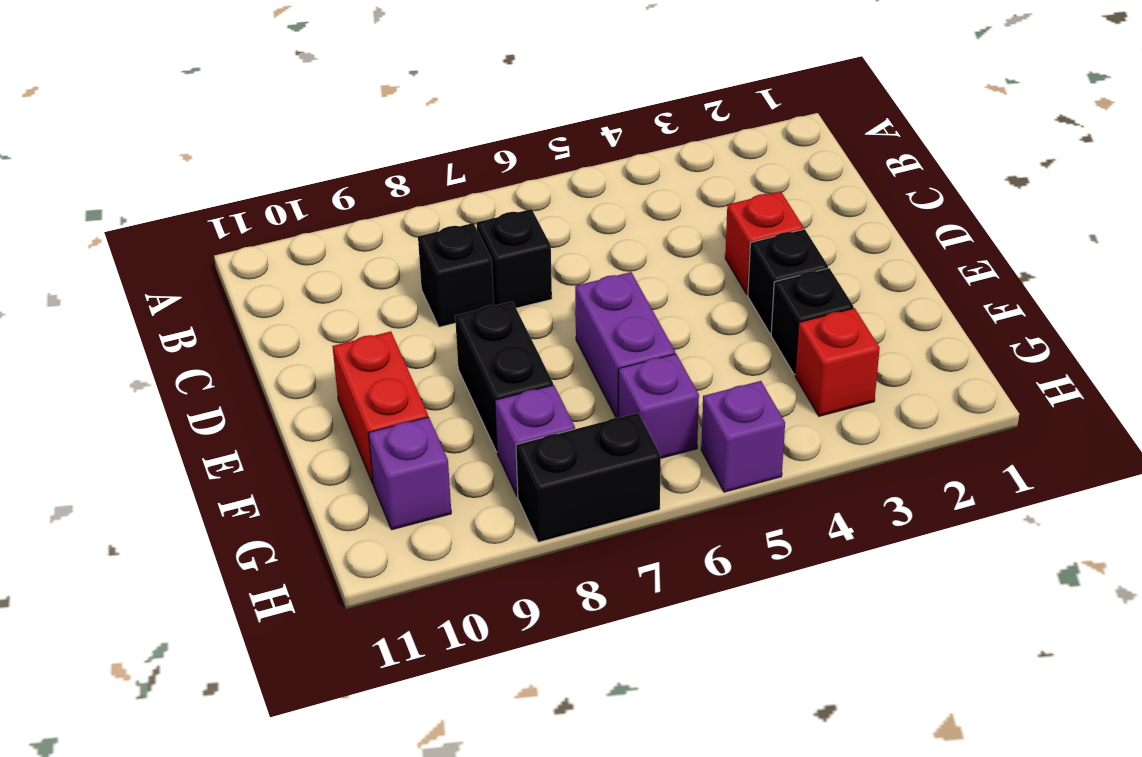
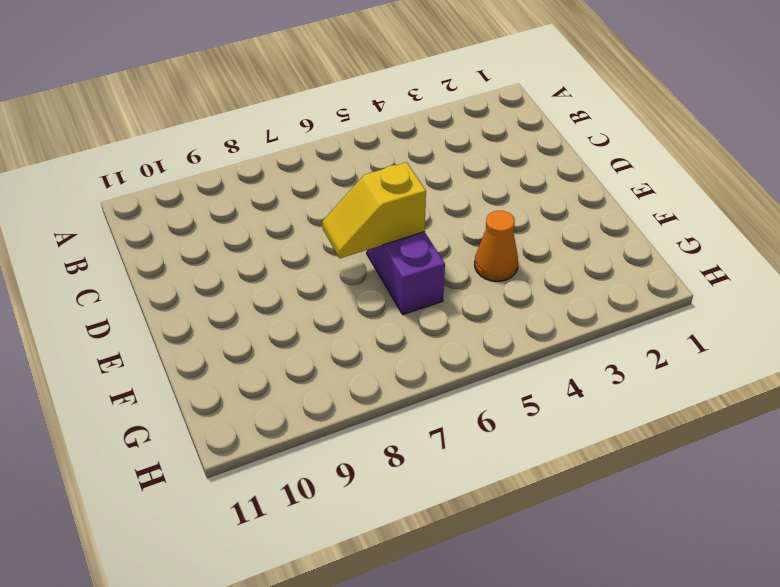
yellow 1x2 slope [322,162,426,258] -> none
orange 1x1 cone [475,211,518,281] -> none
none -> black 1x1 brick [477,209,552,308]
none -> black 1x1 brick [418,223,494,327]
none -> red 1x1 brick [725,192,804,295]

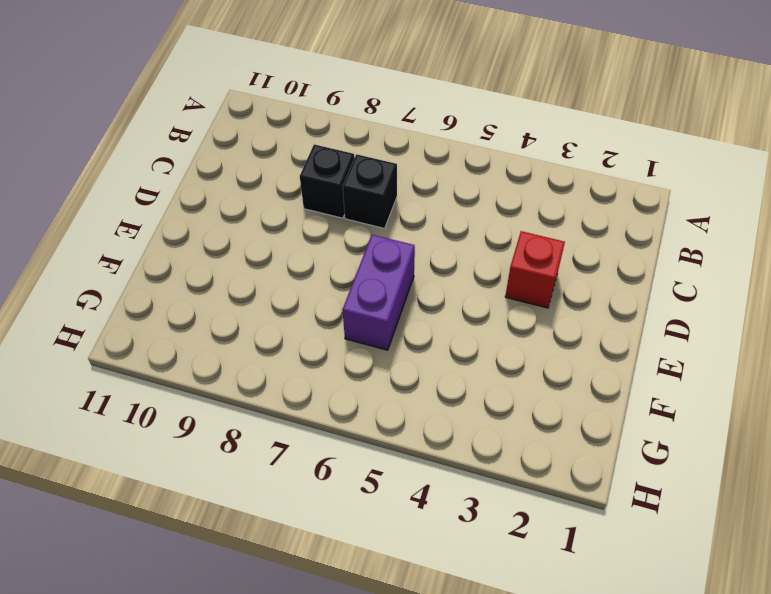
none -> black 1x1 brick [748,229,828,334]
none -> black 1x2 brick [455,301,553,452]
none -> red 1x2 brick [332,331,428,484]

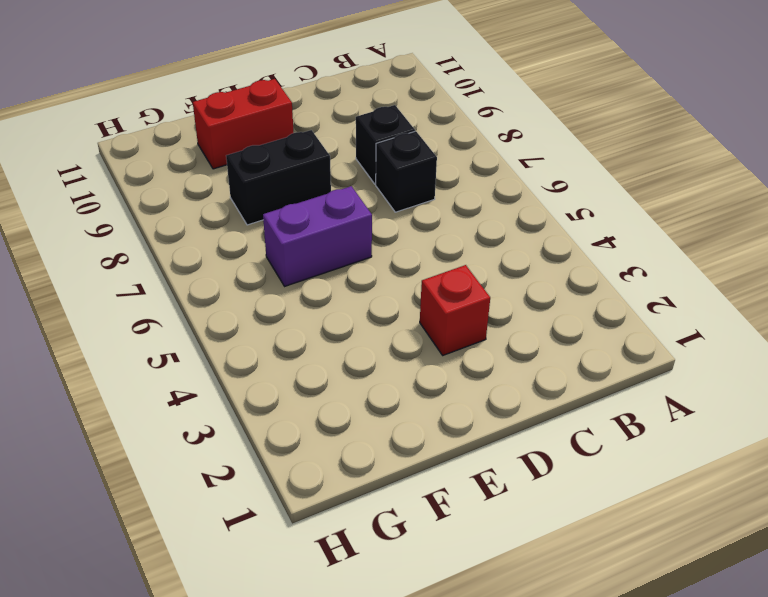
none -> black 1x1 brick [748,229,828,334]
none -> black 1x1 brick [771,268,854,374]
none -> red 1x1 brick [795,308,880,416]

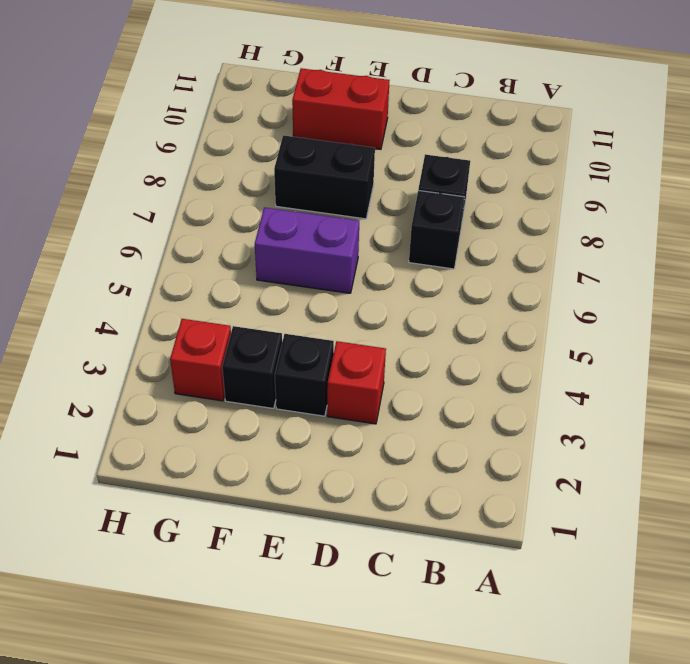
none -> purple 1x1 brick [619,354,699,458]
none -> purple 1x1 brick [495,385,575,496]
none -> purple 1x1 brick [369,417,451,530]

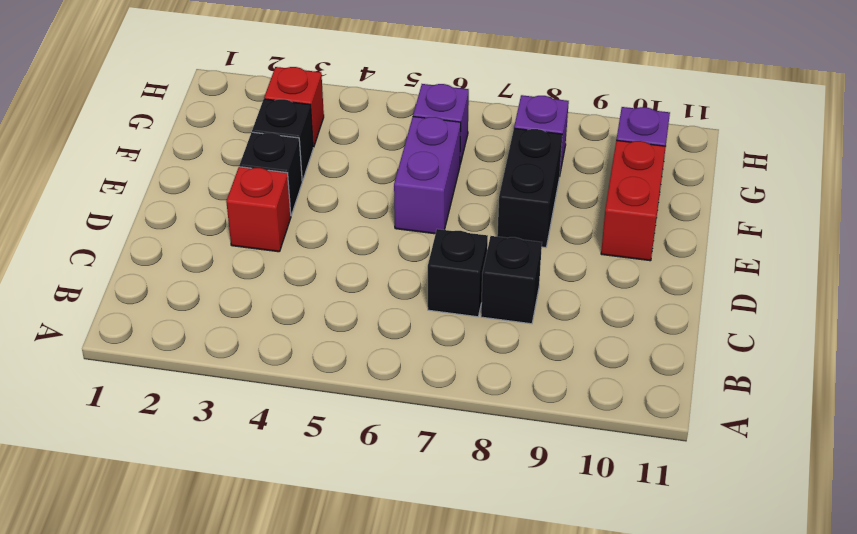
none -> purple 1x1 brick [701,381,785,492]
none -> black 1x2 brick [516,413,661,542]

